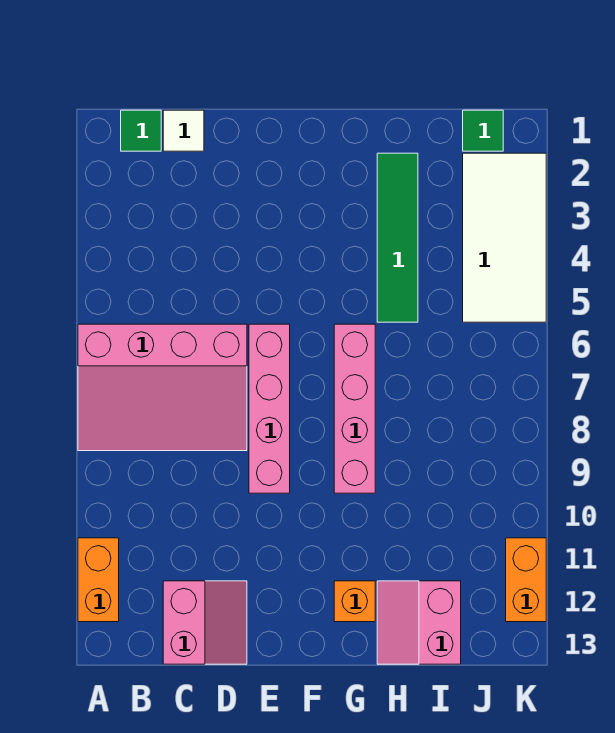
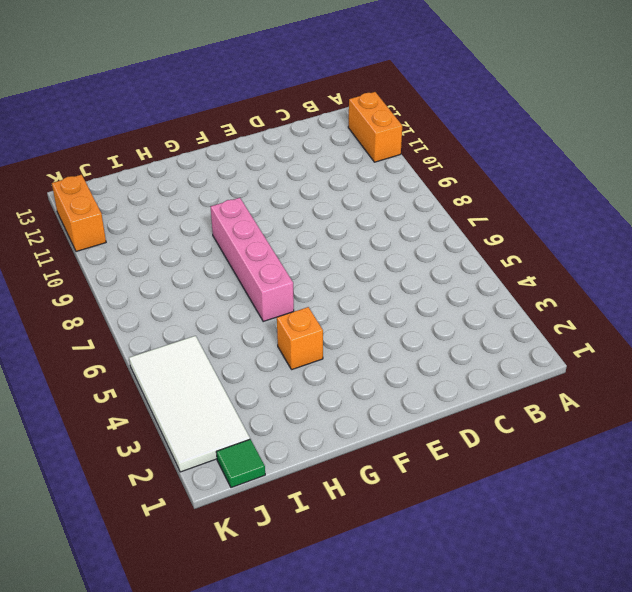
orange 1x1 brick [277,307,323,370] -> orange 1x1 brick moved to [334,581,375,622]
none -> pink 3x4 slope [78,324,247,451]
none -> green 1x1 tile [121,110,161,151]
none -> white 1x1 tile [163,110,204,151]

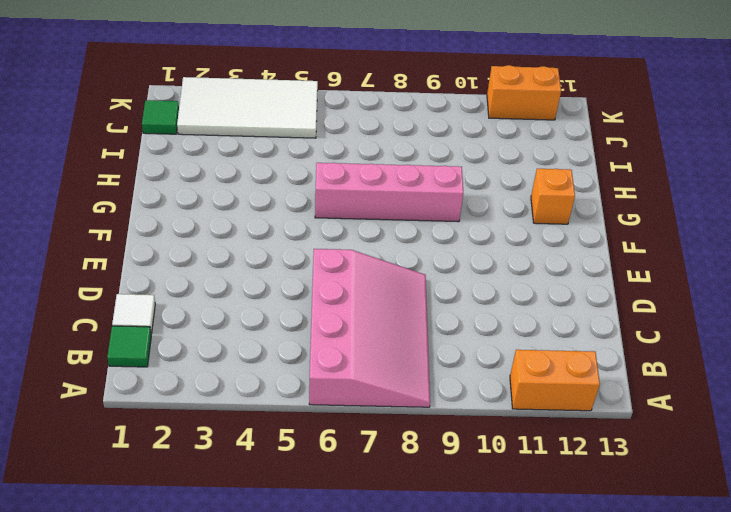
none -> pink 2x2 slope [163,581,247,664]
none -> pink 1x4 brick [249,324,290,493]
none -> green 1x4 tile [377,153,418,322]

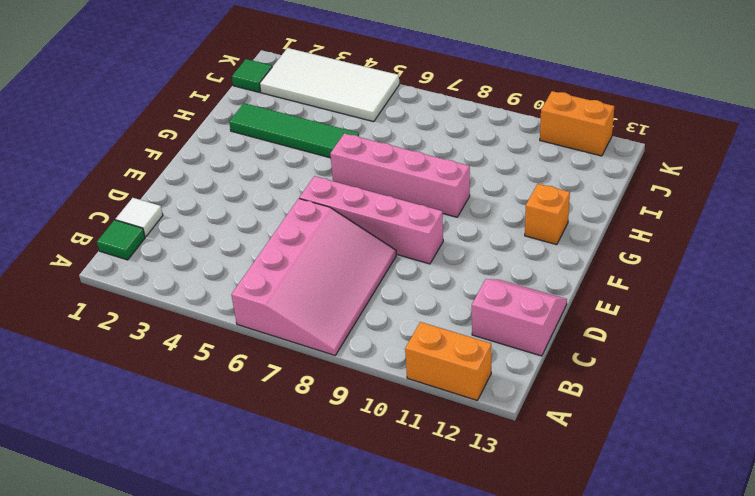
none -> pink 2x2 slope [377,581,461,664]

